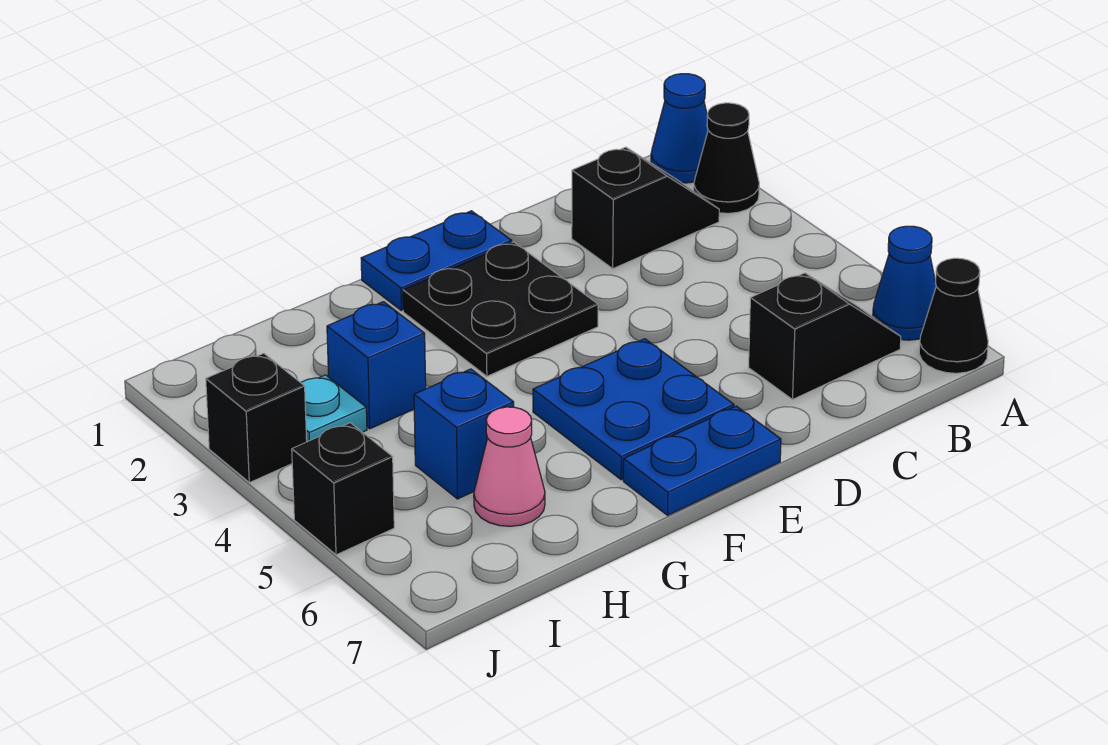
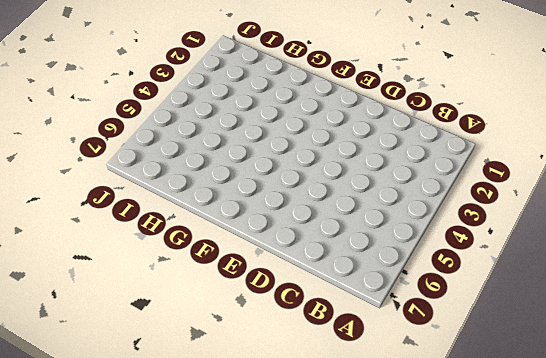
none -> blue 1x1 cone [651,74,708,183]
none -> black 1x1 cone [694,103,759,213]
none -> blue 1x1 cone [873,226,936,340]

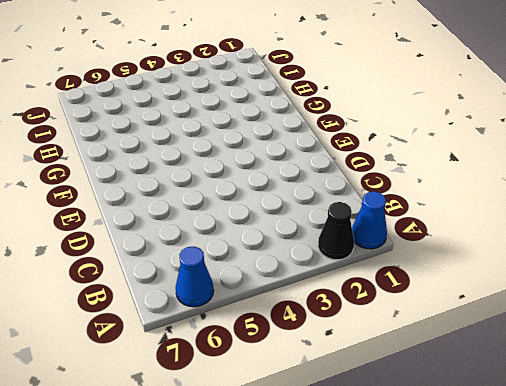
none -> black 1x1 cone [919,258,988,373]
none -> black 1x2 slope [572,147,719,269]
none -> black 1x2 slope [749,273,901,400]

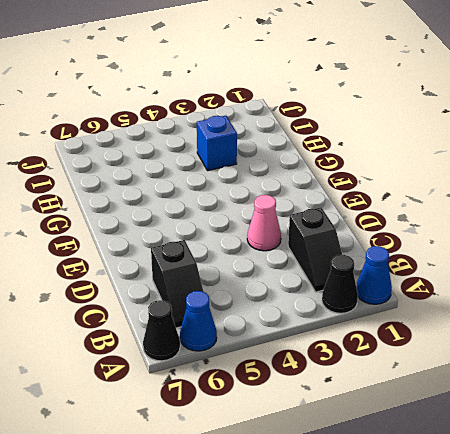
pink 1x1 cone [247,195,281,251] -> pink 1x1 cone moved to [474,407,545,526]
none -> blue 1x2 plate [361,211,512,311]
none -> black 2x2 plate [403,242,598,376]
none -> blue 2x2 plate [533,339,734,480]

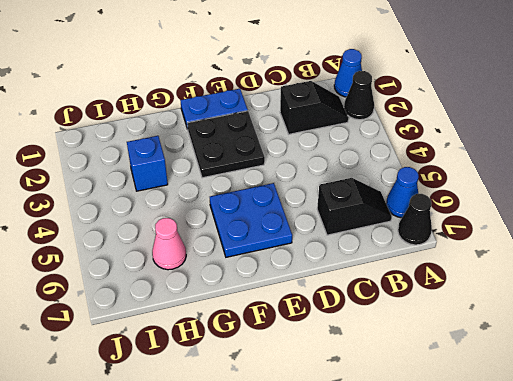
none -> blue 1x2 plate [623,406,781,515]
none -> blue 1x1 brick [414,369,514,499]
none -> cyan 1x1 plate [301,375,367,442]

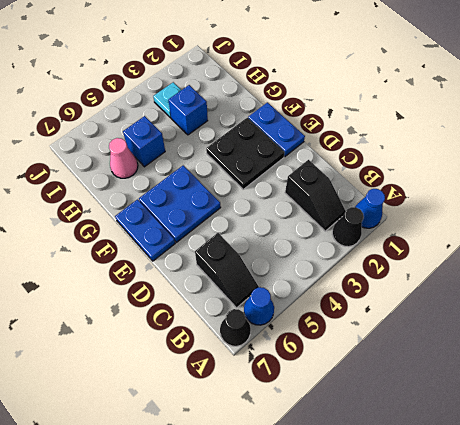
none -> black 1x1 brick [206,353,307,483]
none -> black 1x1 brick [292,423,394,555]

